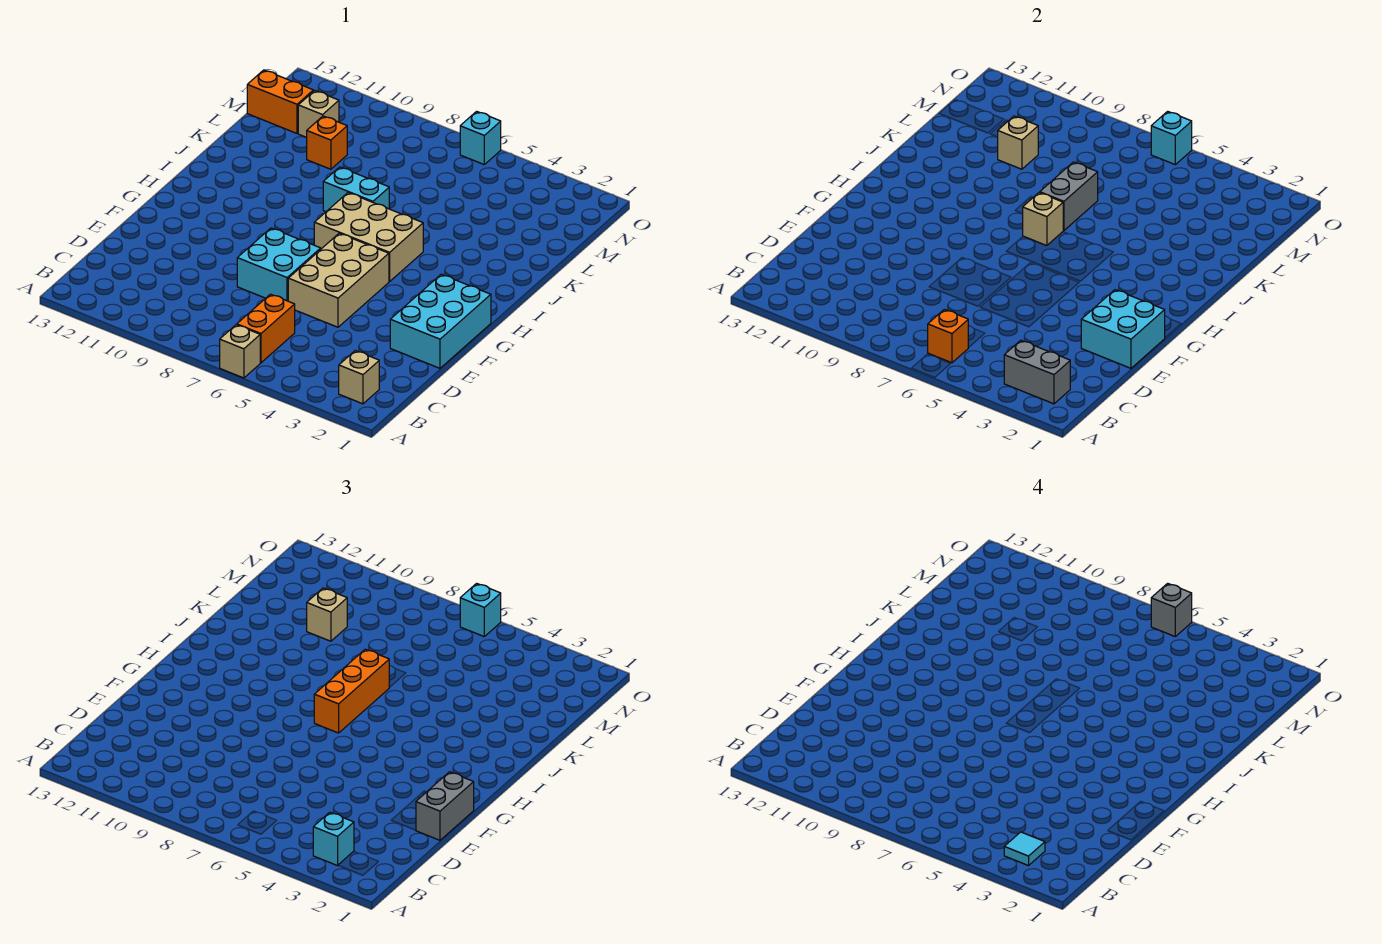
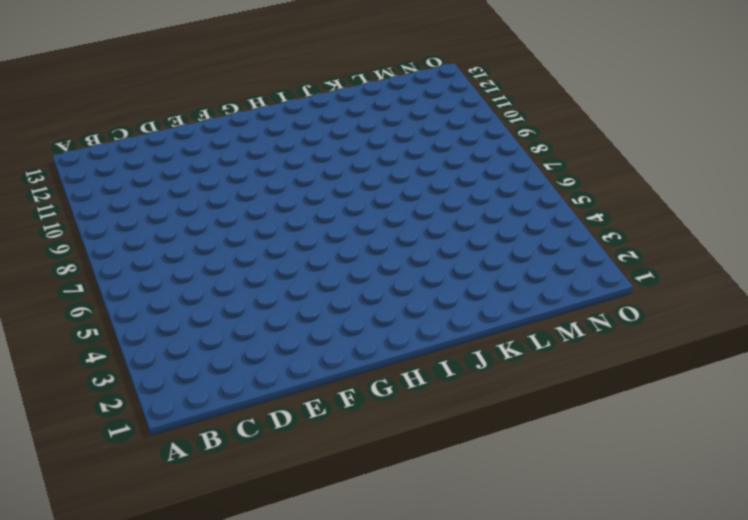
none -> tan 1x1 brick [220,325,260,378]
none -> tan 1x1 brick [339,351,379,404]
none -> orange 1x2 brick [237,294,295,363]

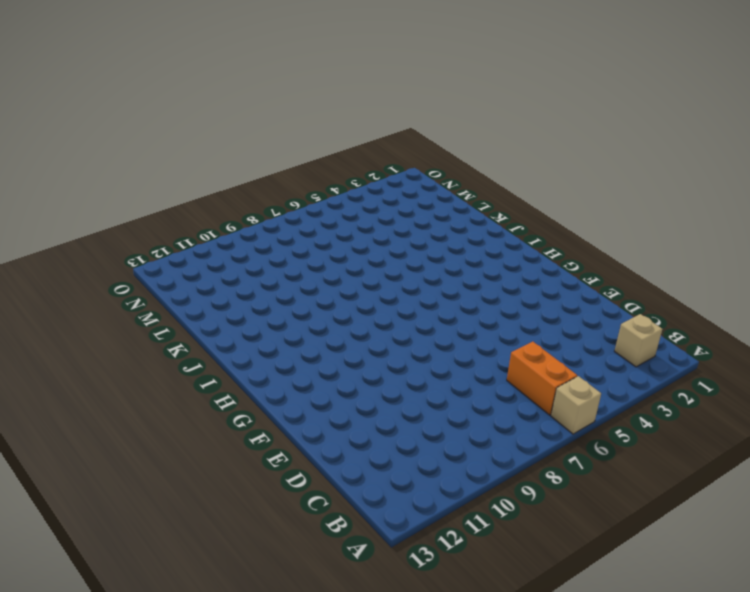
none -> cyan 2x3 brick [390,274,491,368]
none -> tan 2x3 brick [288,233,389,327]
none -> cyan 2x2 brick [237,228,321,301]

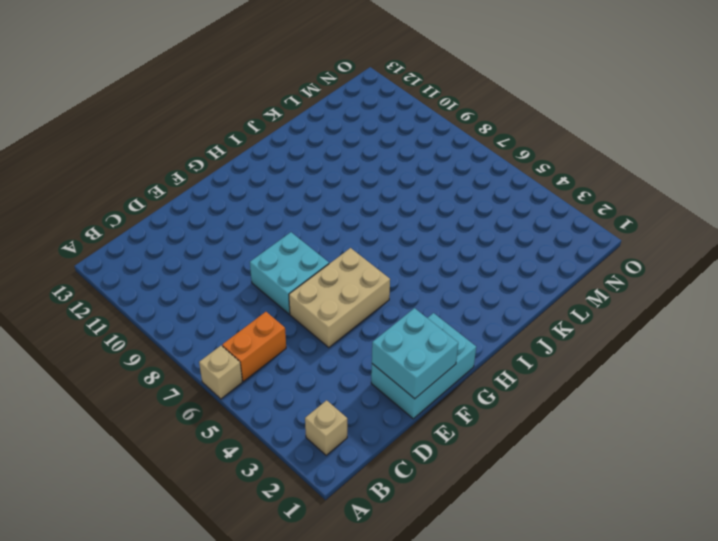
none -> tan 2x3 brick [314,193,423,282]
none -> cyan 1x2 brick [323,167,389,212]
none -> orange 1x1 brick [306,116,347,169]

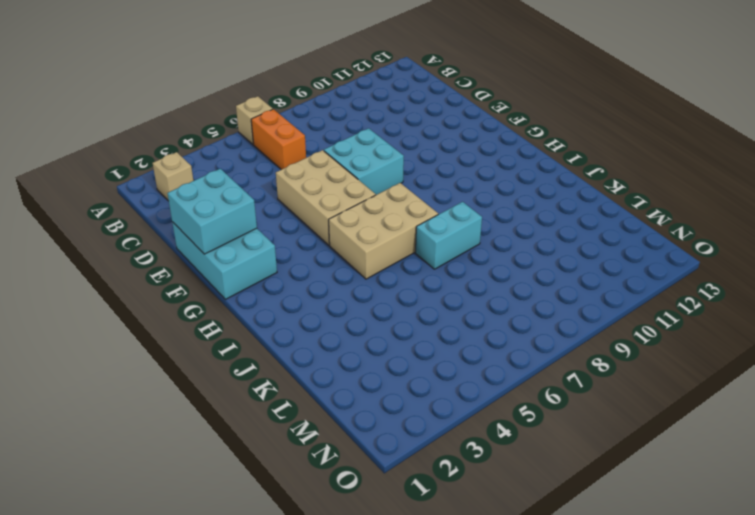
none -> orange 1x1 brick [306,116,347,169]
none -> tan 1x1 brick [298,91,339,137]
none -> orange 1x2 brick [247,70,313,133]

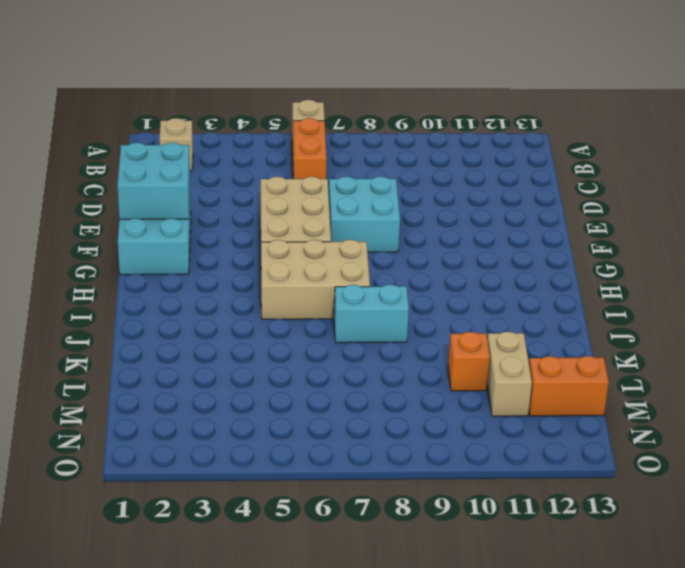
tan 1x2 brick [487,332,532,416] -> tan 1x1 brick [298,91,339,137]
none -> cyan 1x1 brick [460,111,501,164]
none -> grey 1x2 brick [1004,340,1070,404]
none -> orange 1x1 brick [928,310,968,363]

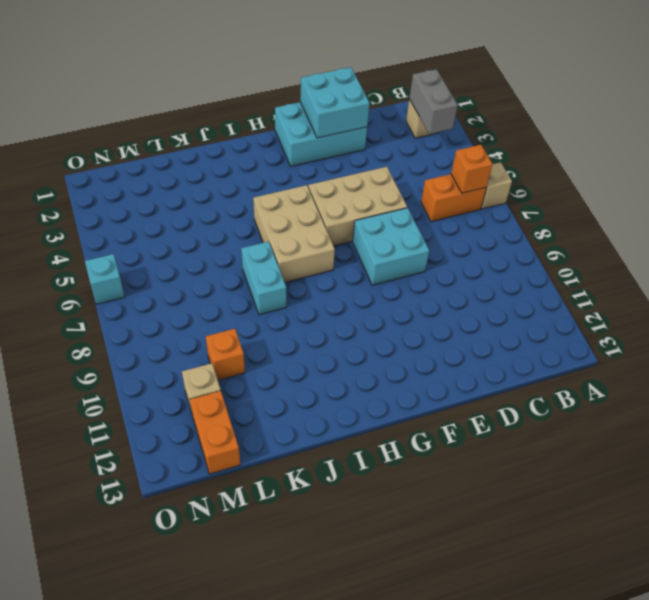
none -> tan 1x1 brick [1022,193,1063,246]
none -> grey 1x2 brick [1040,162,1098,231]
none -> tan 1x1 brick [998,116,1038,169]

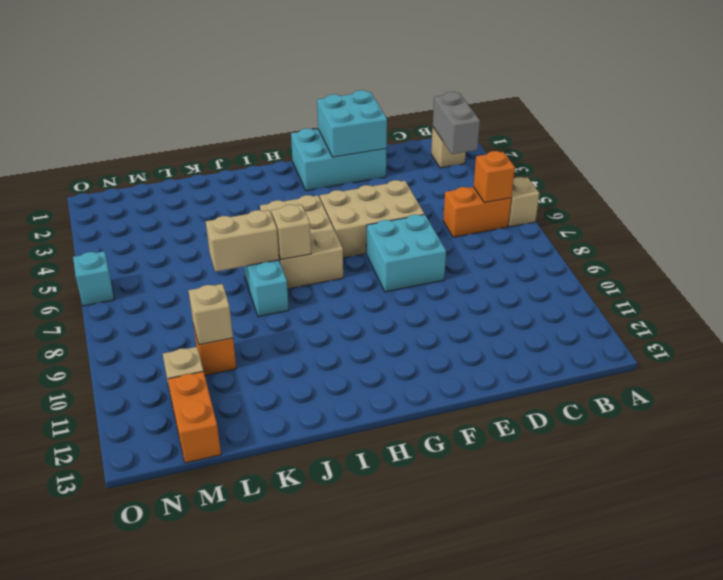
tan 1x2 brick [206,210,279,272] -> grey 1x2 brick [1040,162,1098,231]
none -> cyan 1x1 brick [1151,111,1192,164]
none -> cyan 1x1 brick [313,812,354,866]
none -> grey 1x2 brick [416,772,474,840]

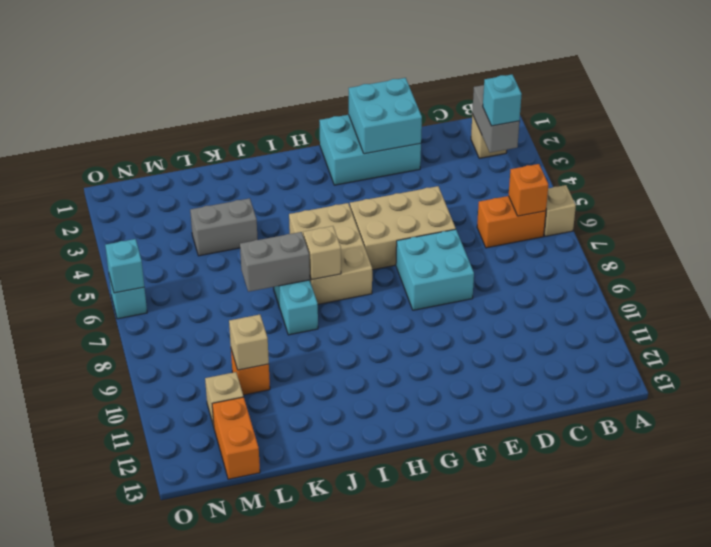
grey 1x2 brick [190,198,258,256] -> grey 1x2 brick moved to [416,772,474,840]
none -> orange 1x3 brick [314,649,389,733]
none -> tan 1x1 brick [307,588,347,641]
none -> cyan 1x1 brick [460,583,501,636]

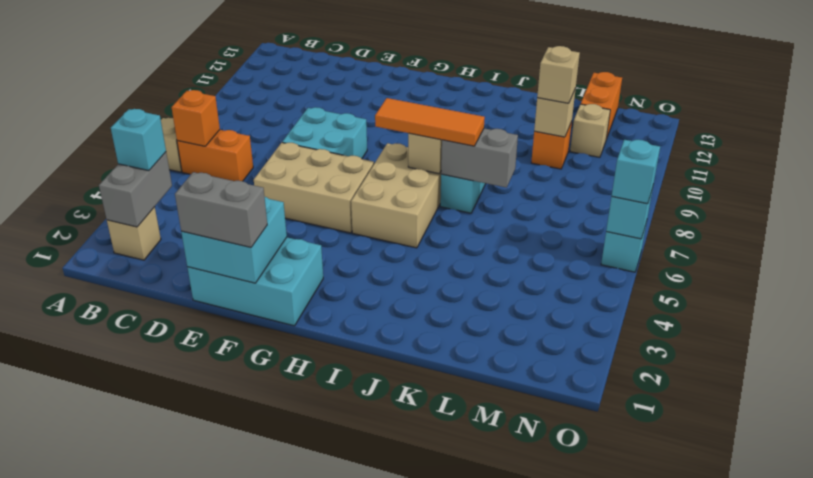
orange 1x3 tile [375,98,485,146] -> orange 1x3 brick [314,649,389,733]
none -> cyan 1x1 tile [1004,832,1045,866]
none -> grey 1x1 brick [1151,583,1192,636]

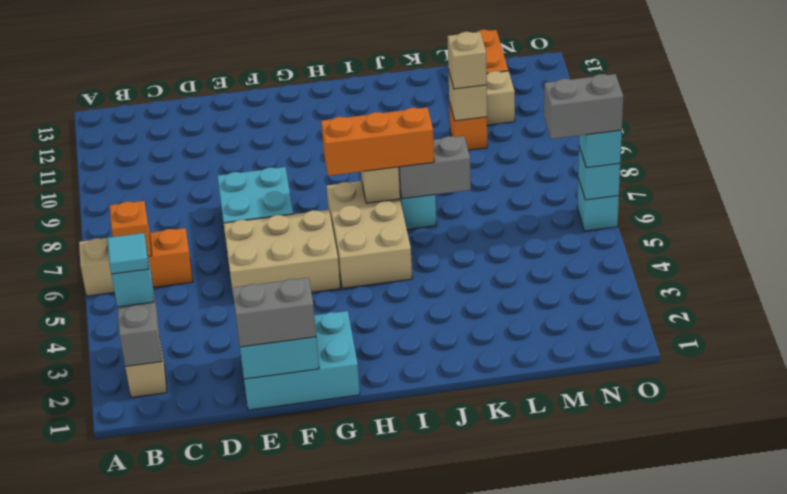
grey 1x2 brick [544,74,623,139] -> grey 1x1 brick [1151,583,1192,636]

